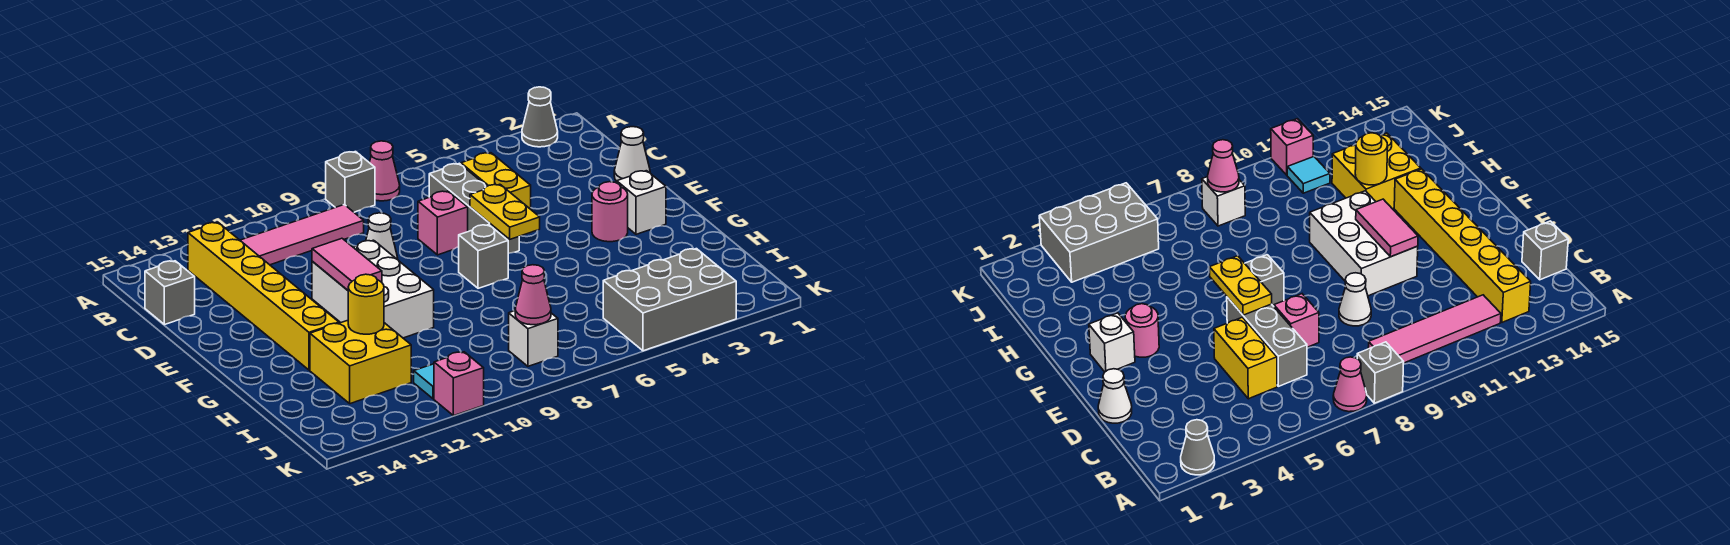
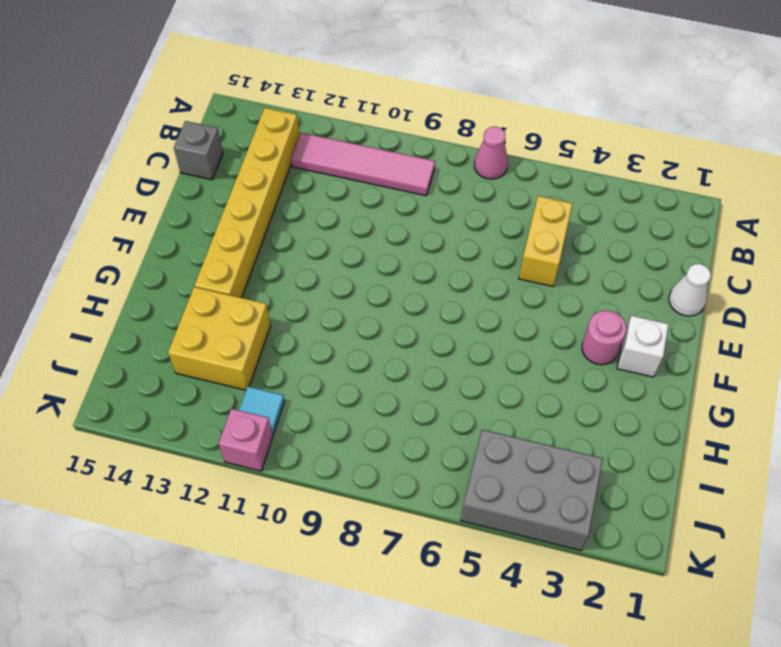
none -> grey 1x1 cone [522,87,558,147]
none -> grey 1x1 brick [326,152,375,212]
none -> grey 1x3 brick [429,163,519,254]

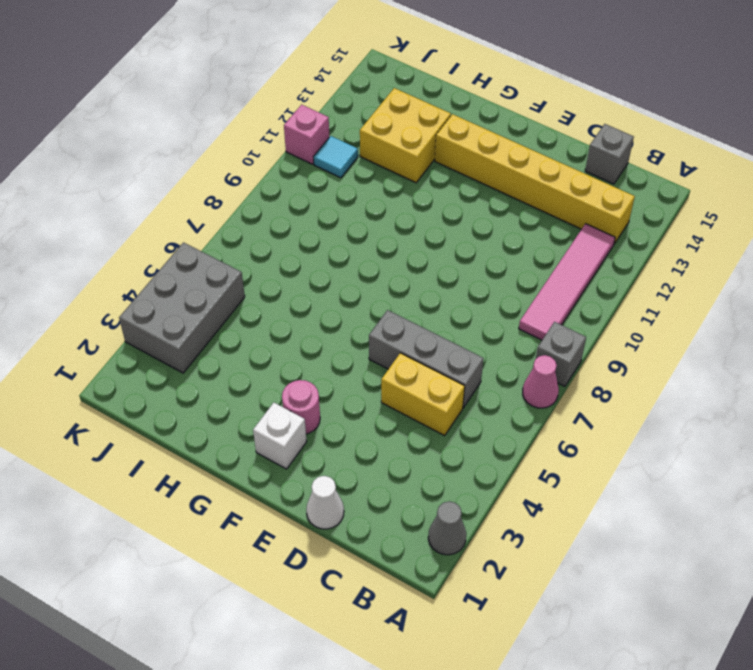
none -> pink 1x1 brick [418,191,468,255]
none -> white 1x1 cone [366,213,398,260]
none -> white 2x3 brick [312,240,434,338]

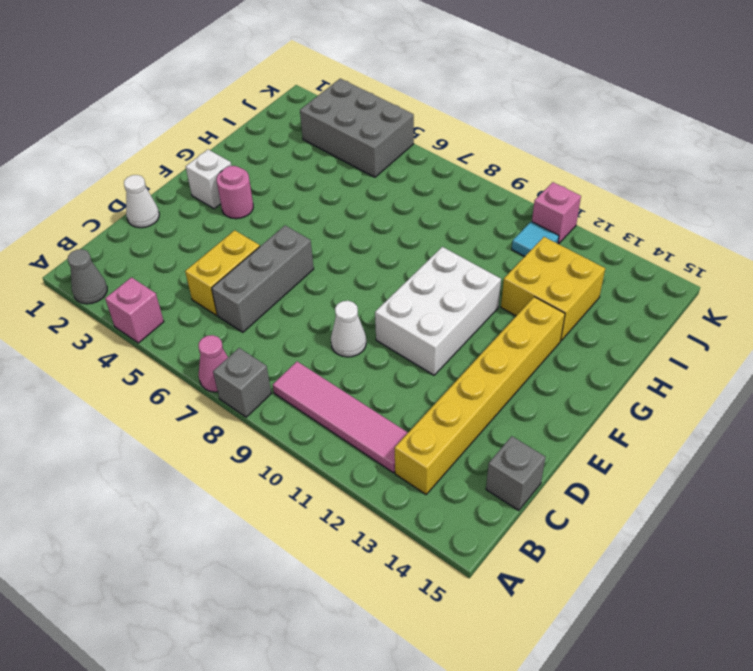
pink 1x1 brick [105,277,164,343] -> pink 1x1 brick moved to [418,191,468,255]
none -> grey 1x1 brick [459,225,508,288]
none -> white 1x1 brick [509,311,558,366]
none -> yellow 1x2 plate [470,184,540,239]

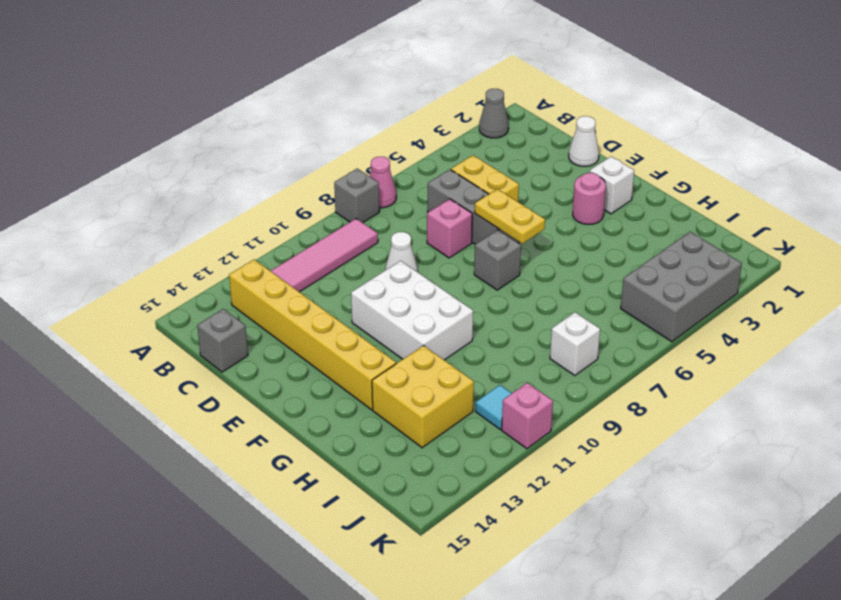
none -> pink 1x2 tile [312,238,382,290]
none -> yellow 1x1 round brick [348,274,384,334]
none -> pink 1x1 cone [515,265,551,325]

